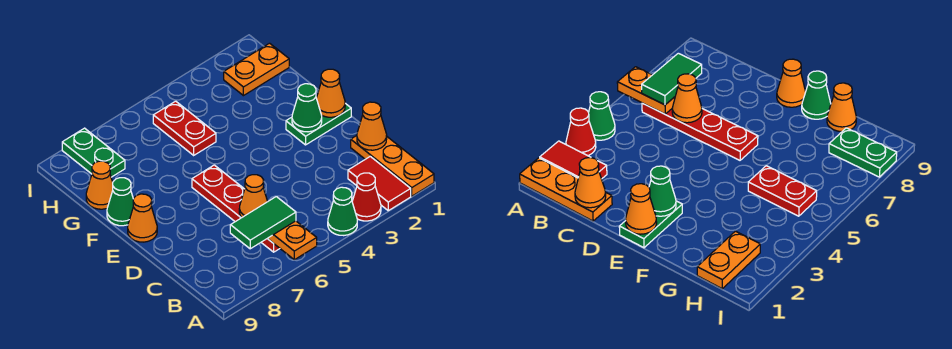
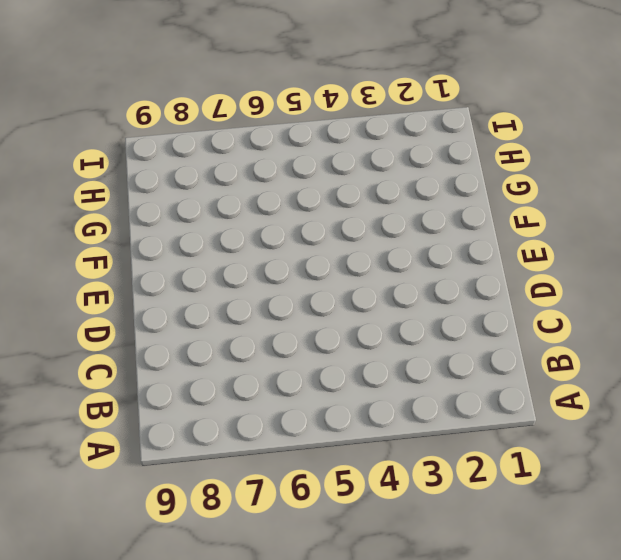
none -> orange 1x3 plate [351,136,434,196]
none -> red 1x2 tile [348,157,411,211]
none -> red 1x1 cone [352,173,381,221]

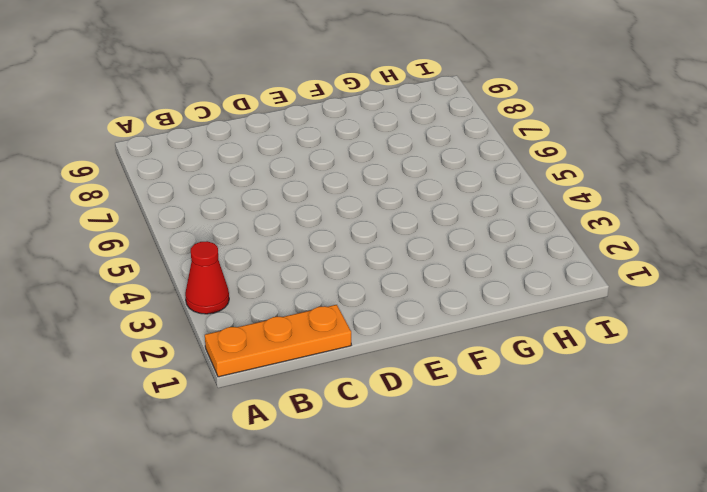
none -> red 1x2 tile [348,157,411,211]
none -> green 1x1 cone [328,187,357,236]
none -> red 1x4 plate [192,165,280,252]

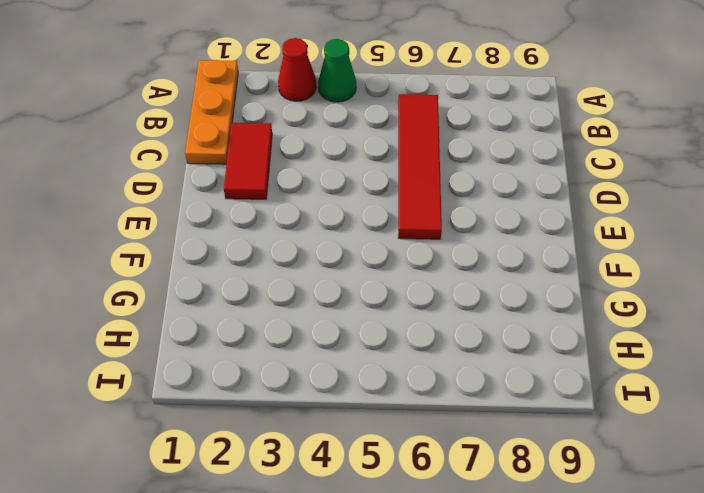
red 1x4 tile [398,94,442,239] -> red 1x4 plate [192,165,280,252]
red 1x2 tile [224,123,272,199] -> red 1x2 tile moved to [348,157,411,211]
none -> green 1x2 plate [286,103,351,145]
none -> orange 1x1 cone [128,194,157,242]
none -> green 1x1 cone [107,178,133,226]

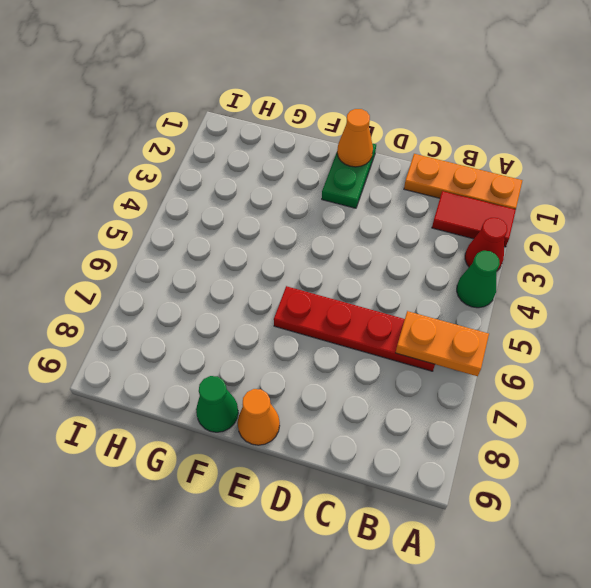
none -> red 1x2 plate [153,101,216,155]
none -> orange 1x1 cone [86,161,113,209]
none -> orange 1x2 plate [224,43,289,96]

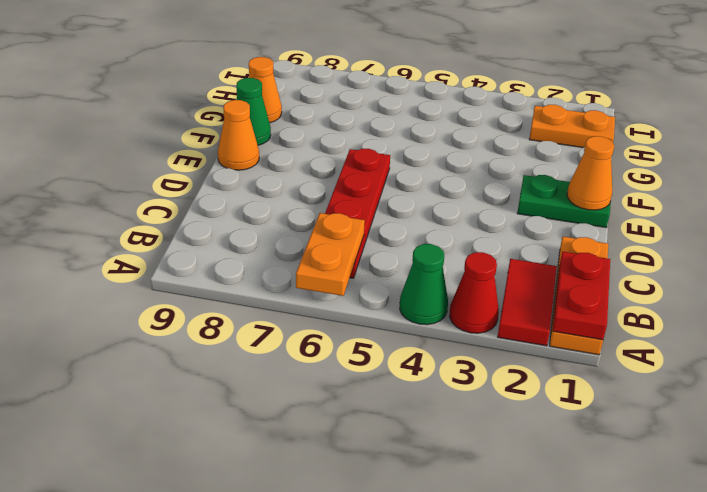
red 1x2 plate [553,252,610,340] -> red 1x2 plate moved to [153,101,216,155]
none -> green 1x2 plate [62,128,125,177]
none -> orange 1x1 cone [357,102,387,150]
none -> orange 1x1 cone [239,175,268,217]

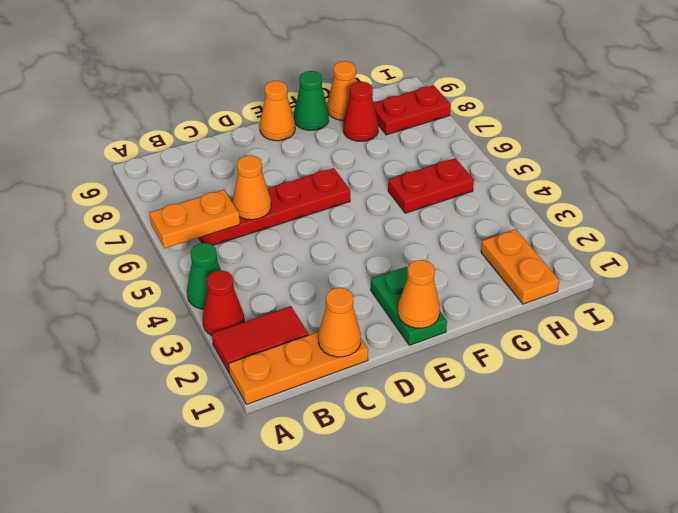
red 1x1 cone [343,81,378,141] -> none
red 1x2 plate [374,85,451,135] -> green 1x2 plate [62,128,125,177]
none -> green 1x1 cone [292,84,322,132]
none -> green 1x2 tile [230,197,296,249]

